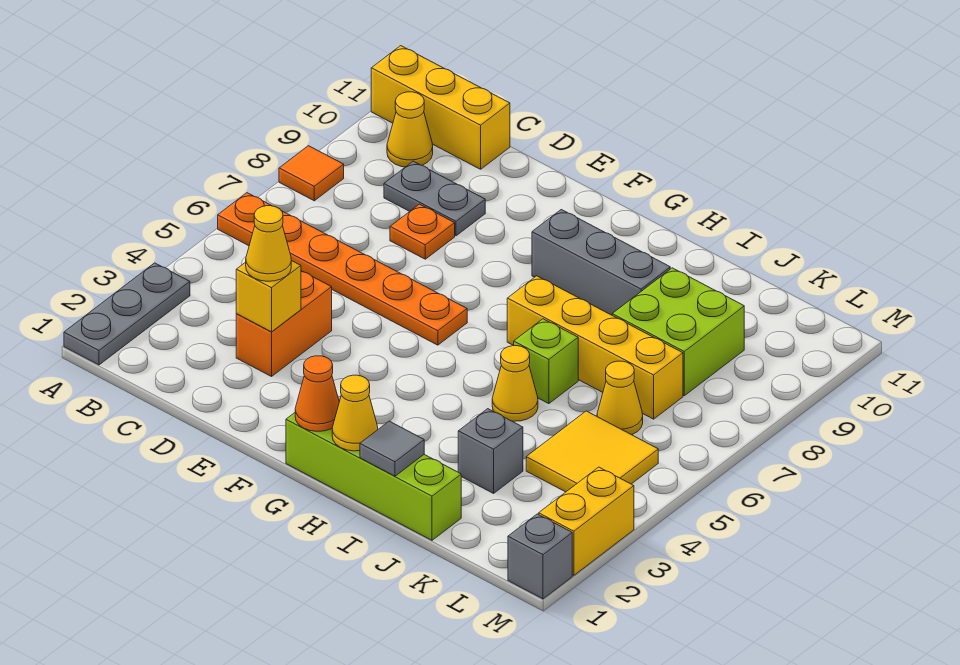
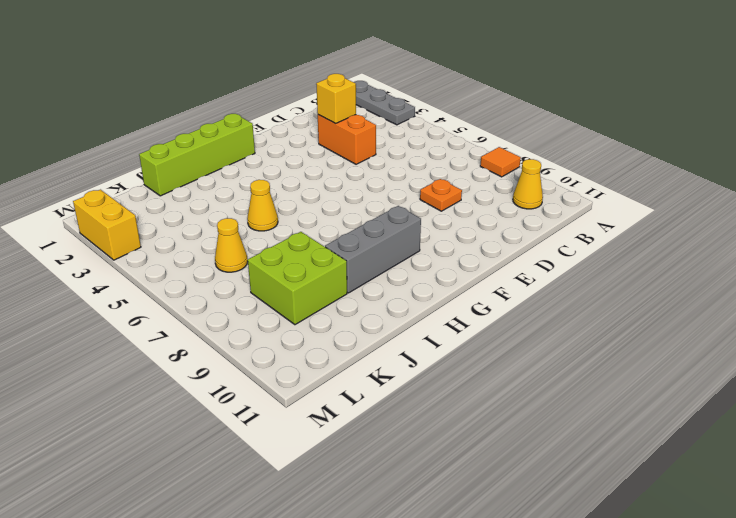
none -> orange 1x6 plate [218,193,467,345]
none -> yellow 1x3 brick [371,46,510,169]
none -> grey 1x2 plate [384,161,485,236]

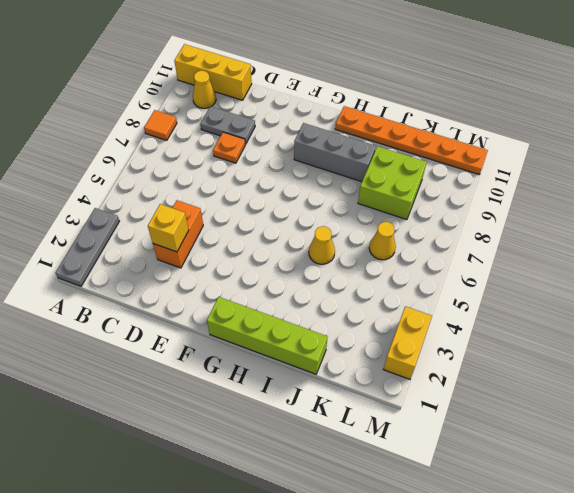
orange 1x6 plate [335,106,488,174] -> orange 1x6 plate moved to [218,193,467,345]
none -> yellow 1x4 brick [507,276,683,419]
none -> lime 1x1 brick [514,319,578,404]
none -> grey 1x1 brick [458,409,523,493]

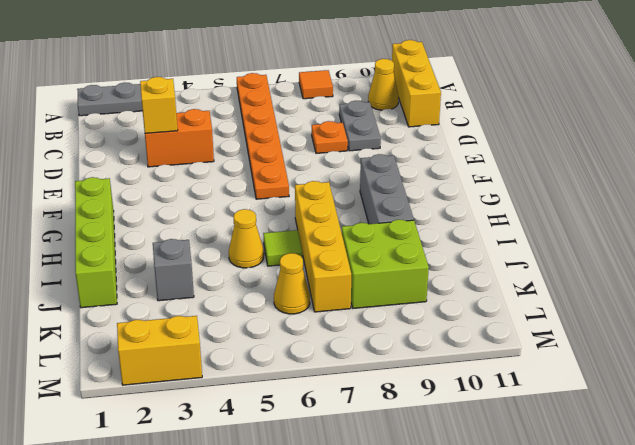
lime 1x1 tile [263,230,303,266] -> lime 1x1 brick [514,319,578,404]
none -> yellow 2x2 tile [526,411,658,492]
none -> grey 1x1 brick [508,514,572,599]
none -> orange 1x1 cone [295,356,339,431]

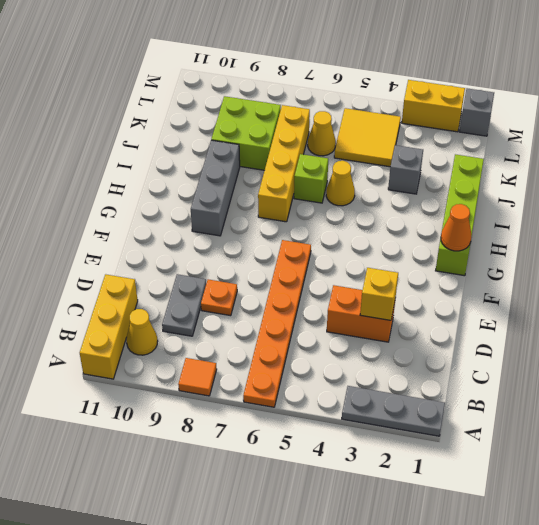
none -> yellow 1x1 cone [332,375,378,451]
none -> grey 1x1 tile [360,421,424,476]
none -> yellow 1x1 cone [246,206,291,281]

